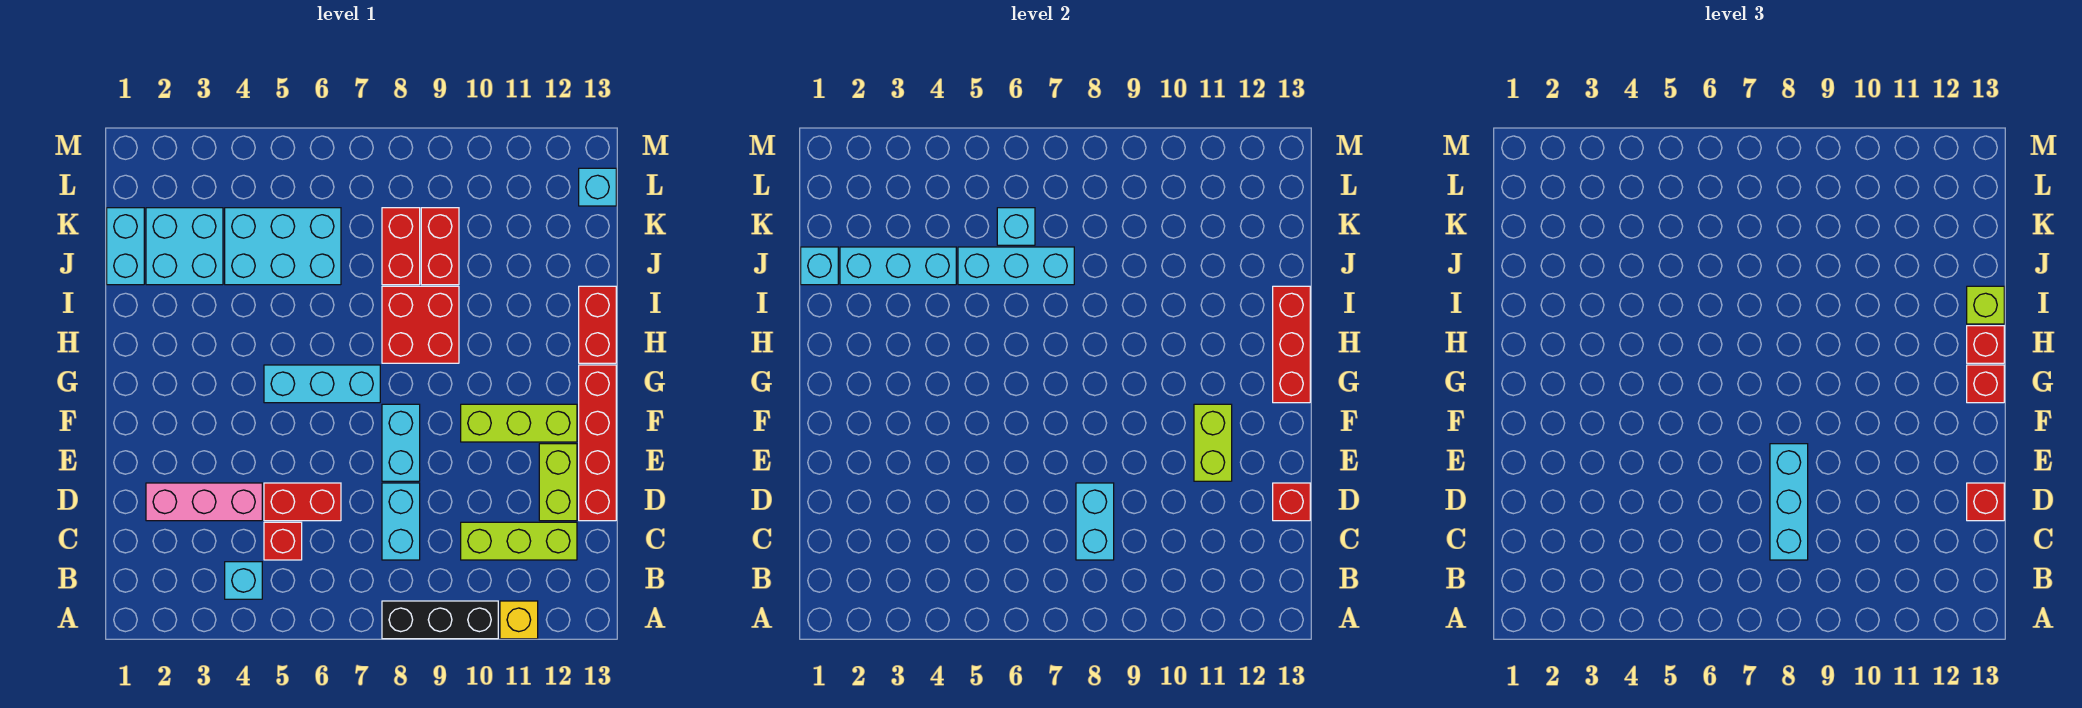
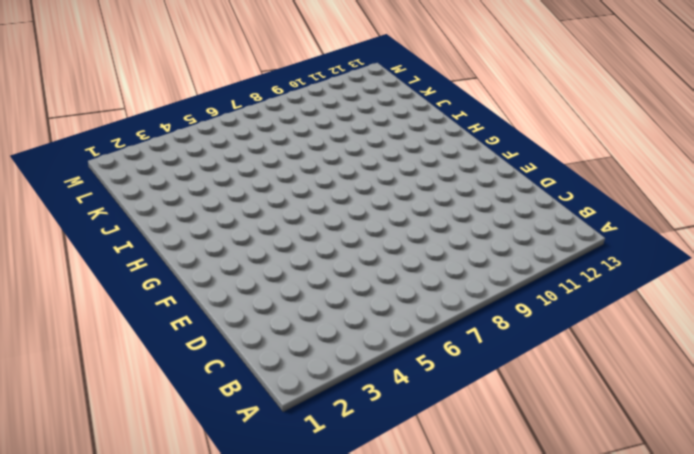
none -> black 1x3 brick [382,601,498,639]
none -> yellow 1x1 brick [500,601,538,639]
none -> cyan 1x1 brick [225,562,262,599]
none -> red 1x1 brick [264,522,302,560]

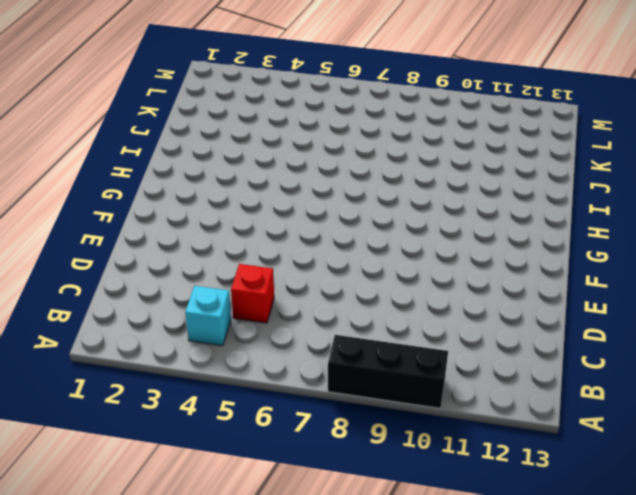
none -> yellow 1x1 brick [500,601,538,639]
none -> cyan 1x2 brick [382,483,420,560]
none -> lime 1x3 brick [461,522,577,560]
none -> pink 1x3 brick [146,483,262,521]

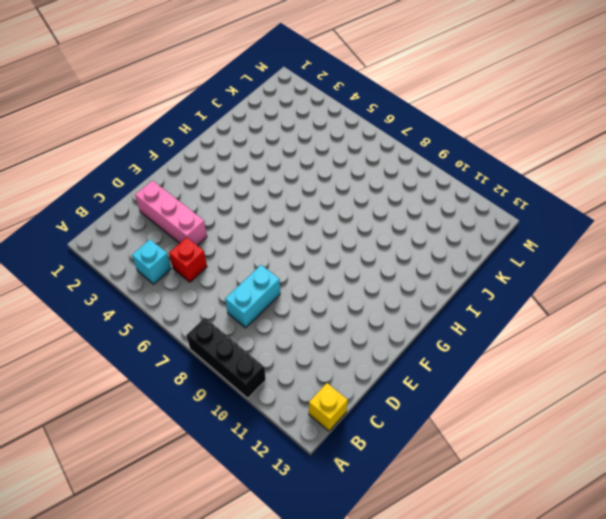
yellow 1x1 brick [309,383,348,431] -> yellow 1x1 brick moved to [500,601,538,639]
none -> lime 1x3 brick [461,522,577,560]
none -> red 1x2 brick [264,483,341,521]
none -> lime 1x2 brick [539,444,577,521]
none -> red 1x4 brick [579,365,616,521]

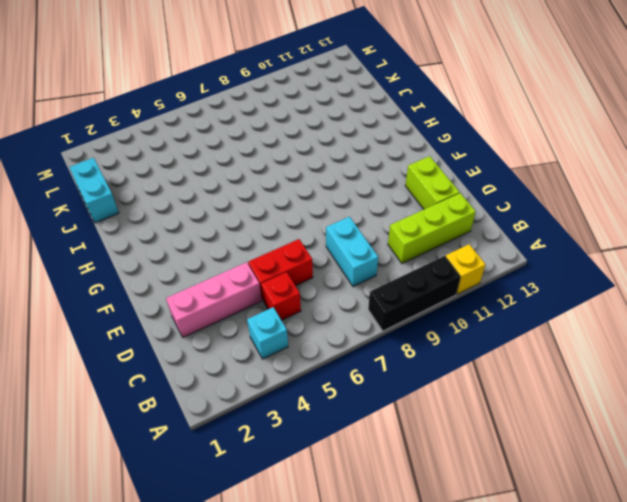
none -> red 1x4 brick [579,365,616,521]
none -> cyan 1x2 brick [382,404,420,481]
none -> lime 1x3 brick [461,404,577,442]
none -> cyan 1x3 brick [264,365,380,403]

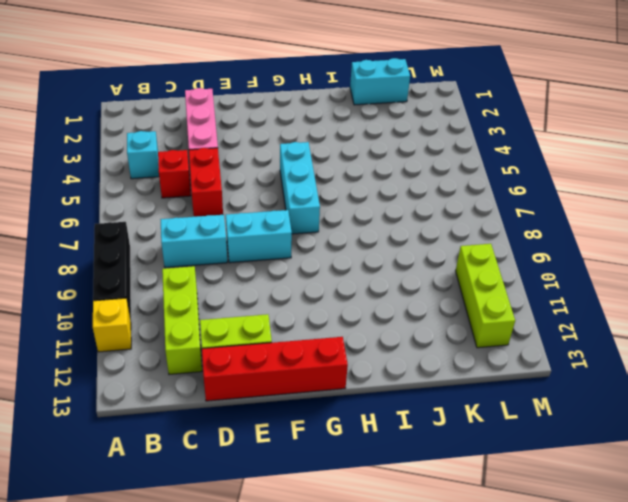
lime 1x3 brick [456,244,515,348] -> lime 1x3 brick moved to [461,404,577,442]
none -> red 2x2 brick [382,286,459,363]
none -> red 1x2 brick [579,286,616,363]
none -> cyan 2x2 brick [146,208,223,285]
none -> cyan 2x3 brick [225,208,341,285]

